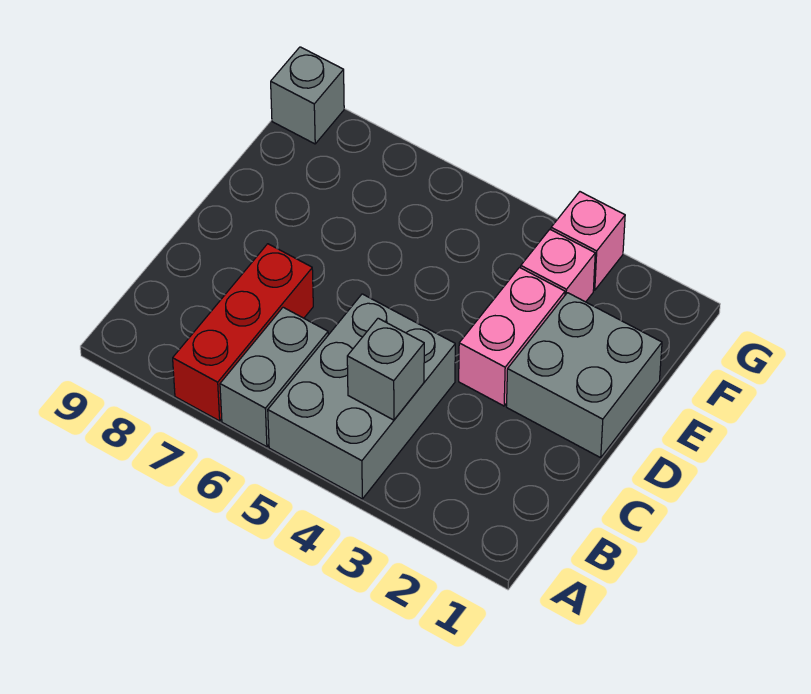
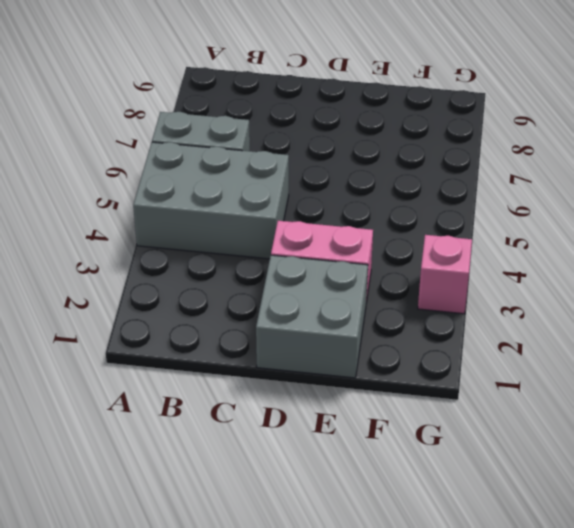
none -> red 1x3 brick [173,244,313,421]
none -> pink 1x1 brick [521,230,595,302]

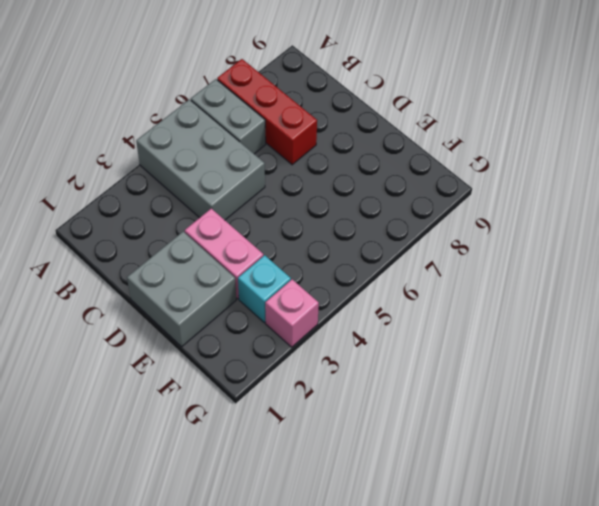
cyan 1x1 brick [238,255,291,323] -> pink 1x1 brick [521,230,595,302]
none -> grey 1x1 brick [271,47,344,144]
none -> grey 1x1 brick [347,318,424,420]

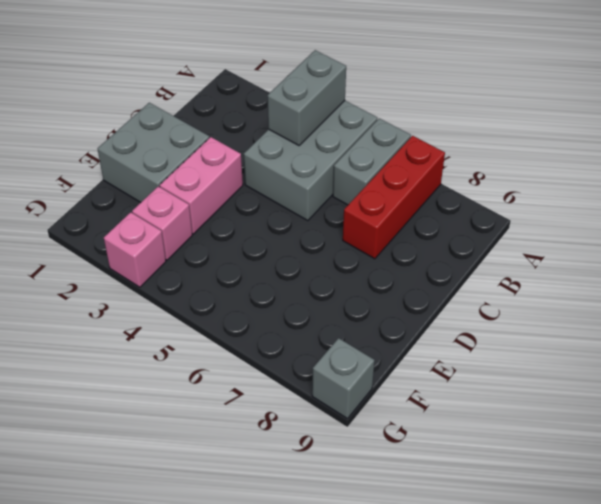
grey 1x2 brick [268,50,346,145] -> grey 1x1 brick [347,318,424,420]

